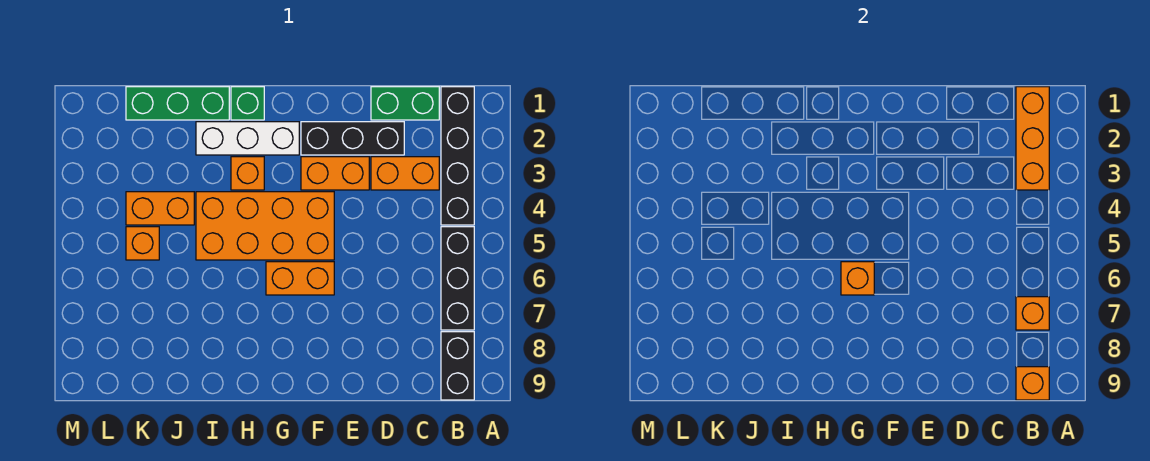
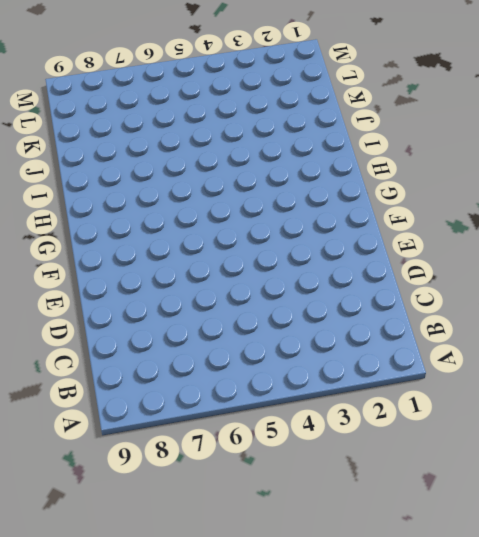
none -> black 1x4 brick [441,87,474,225]
none -> black 1x3 brick [441,227,474,330]
none -> black 1x2 brick [441,332,474,400]

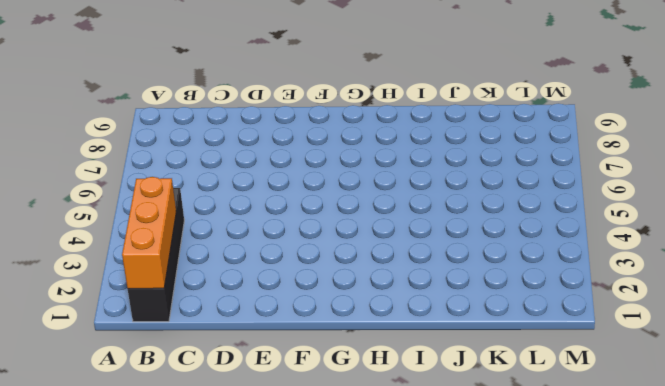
none -> black 1x3 brick [441,227,474,330]
none -> black 1x2 brick [441,332,474,400]
none -> green 1x2 brick [371,87,439,120]

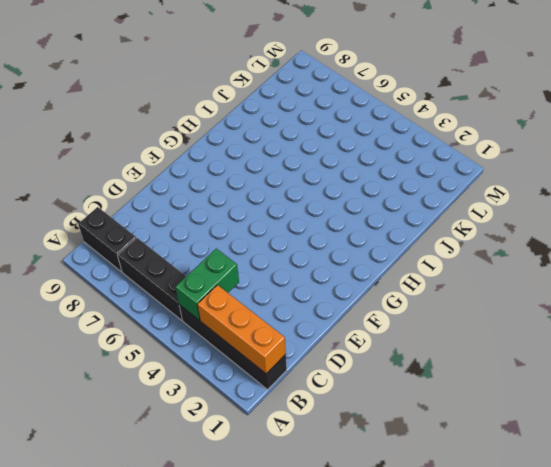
green 1x2 brick [176,249,239,321] -> green 1x2 brick moved to [371,87,439,120]
none -> orange 1x2 brick [371,157,439,190]
none -> black 1x3 brick [301,122,404,155]
none -> orange 1x2 brick [301,157,369,190]

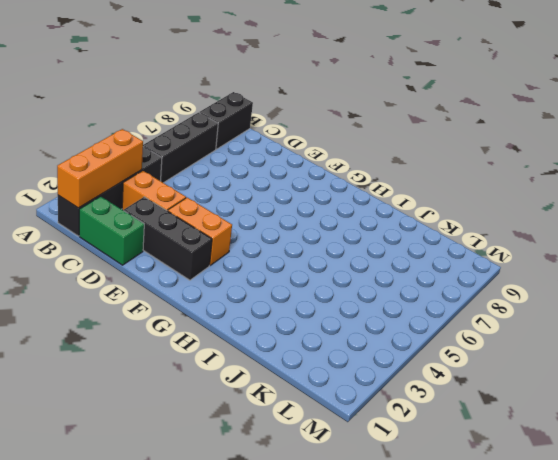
none -> orange 2x4 brick [196,192,334,260]
none -> orange 1x2 brick [266,262,334,295]
none -> white 1x3 brick [196,122,299,155]

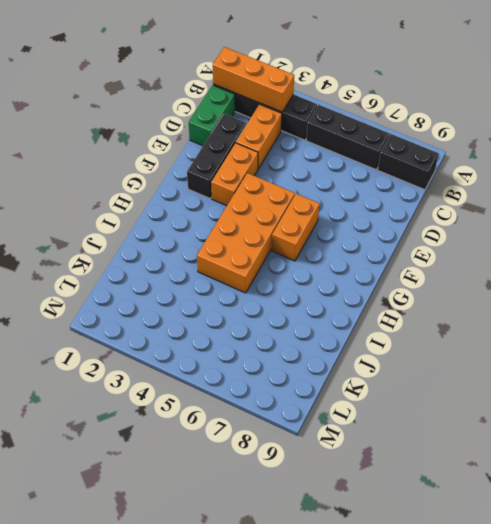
none -> white 1x3 brick [196,122,299,155]
none -> green 1x1 brick [231,87,264,120]
none -> orange 1x1 brick [231,157,264,190]

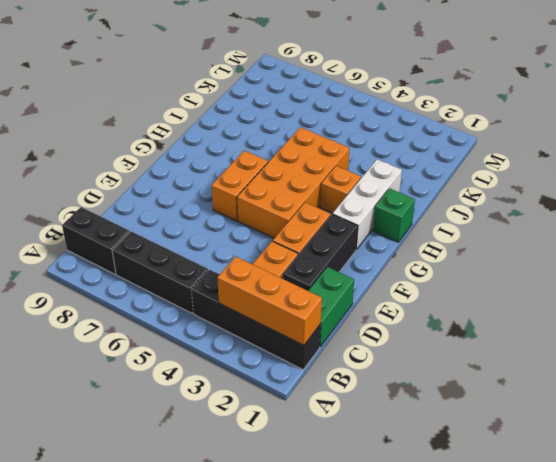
none -> green 1x3 brick [126,87,229,120]
none -> orange 1x2 brick [126,192,194,225]
none -> orange 1x1 brick [126,227,159,260]

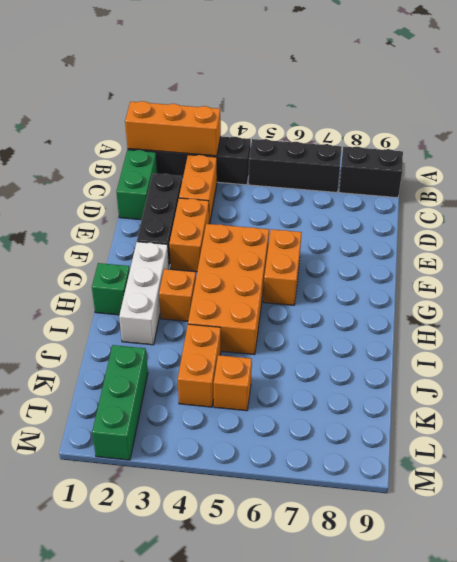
green 1x3 brick [92,345,148,460] -> green 1x3 brick moved to [126,87,229,120]
none -> orange 1x1 brick [1016,297,1049,330]
none -> orange 1x1 brick [1016,367,1049,400]
none -> orange 1x1 brick [841,262,874,295]

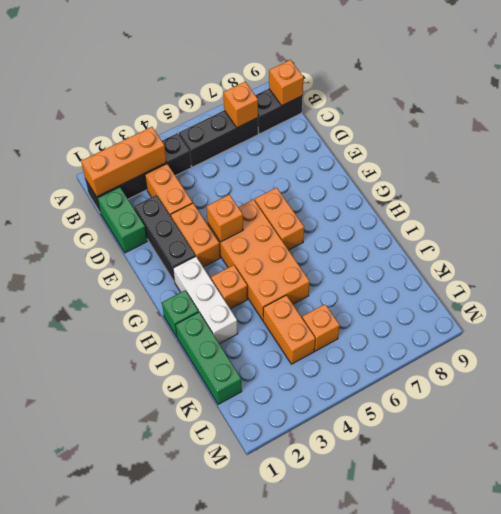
orange 1x1 brick [206,194,243,242] -> orange 1x1 brick moved to [841,262,874,295]

